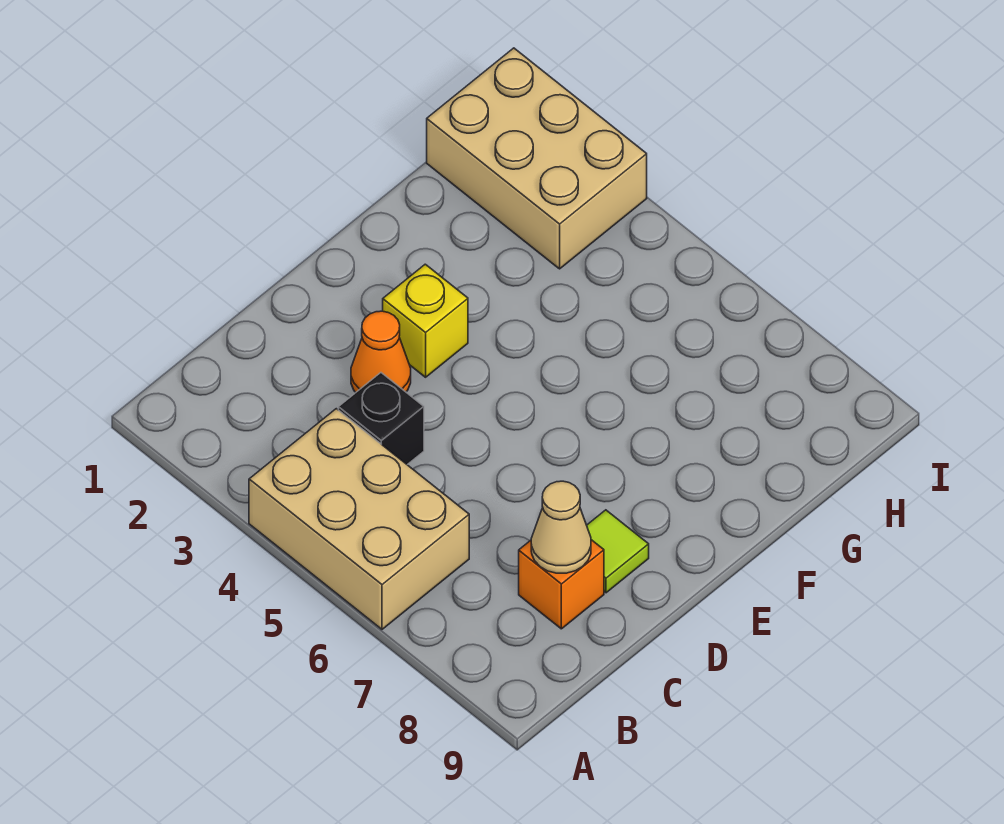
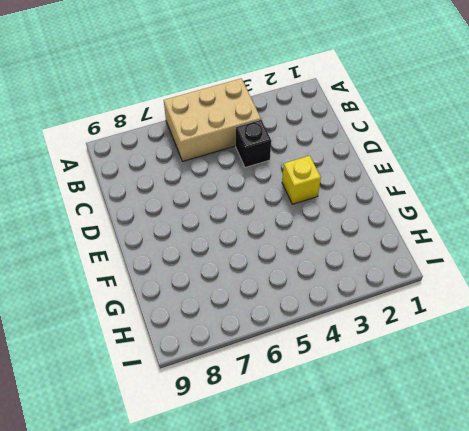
none -> orange 1x1 brick [519,540,604,629]
none -> orange 1x1 cone [351,311,411,392]

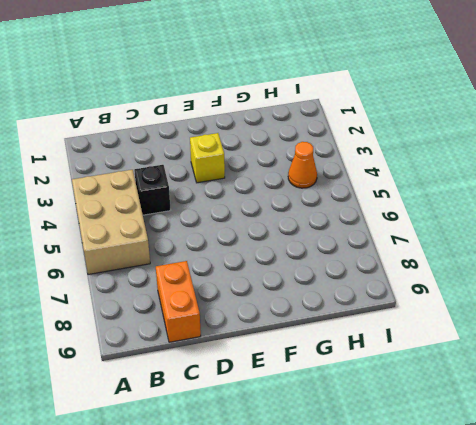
orange 1x2 brick [156,261,201,342] -> orange 1x1 brick [519,540,604,629]
orange 1x1 cone [288,142,317,188] -> orange 1x1 cone moved to [351,311,411,392]
none -> lime 1x1 tile [587,510,649,593]
none -> tan 2x3 brick [427,48,647,269]

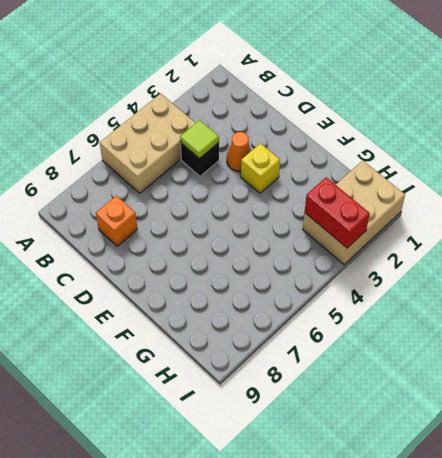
lime 1x1 tile [180,120,219,158] -> lime 1x1 tile moved to [587,510,649,593]
red 1x2 brick [305,177,370,248] -> none
none -> tan 1x1 cone [531,481,591,573]

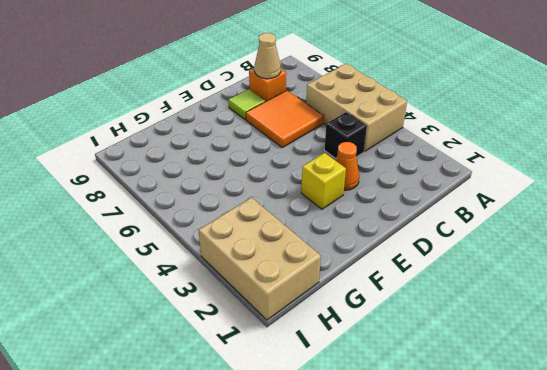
orange 2x2 tile [246,91,324,148] -> none

